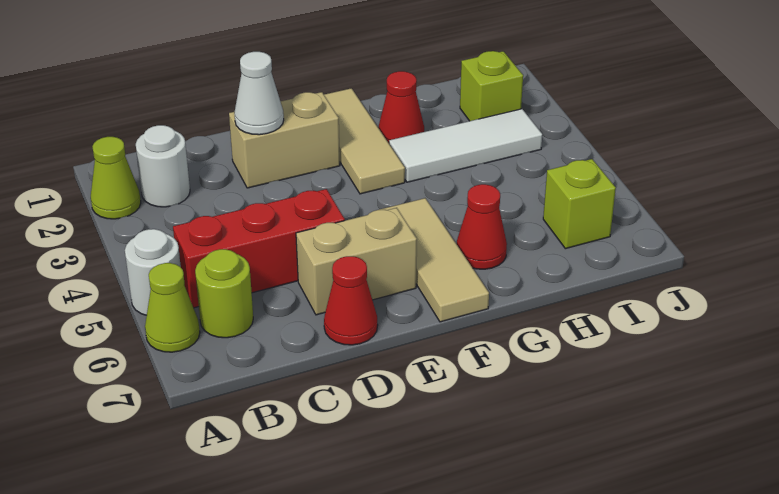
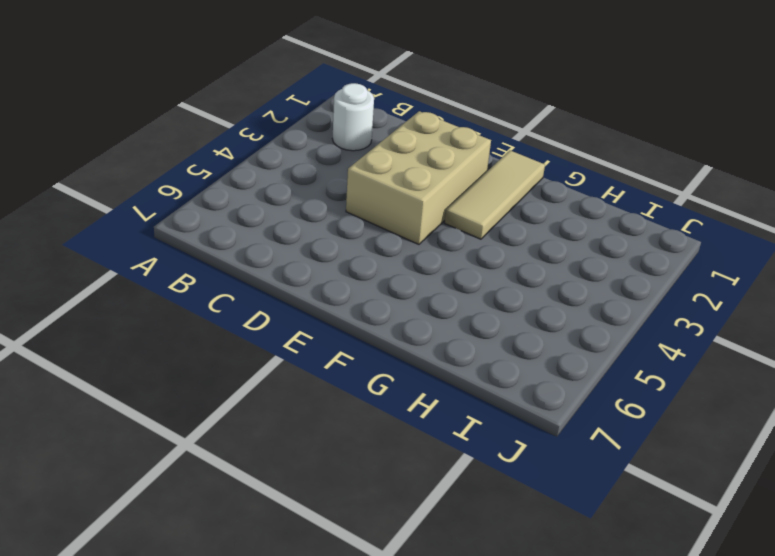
tan 2x3 brick [346,111,491,244] -> tan 1x2 brick [229,92,340,188]
none -> lime 1x1 cone [91,137,141,219]
none -> white 1x1 round brick [125,229,181,315]
none -> lime 1x1 cone [145,263,200,352]

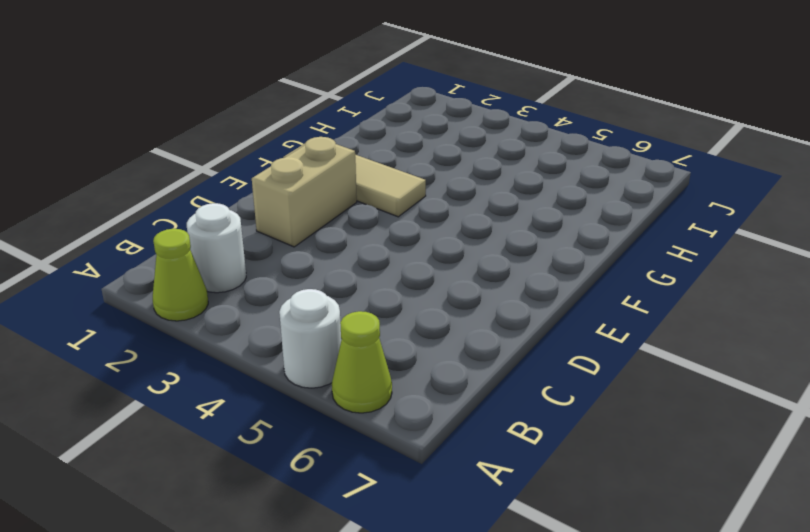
none -> red 1x3 brick [173,189,345,308]
none -> lime 1x1 round brick [195,249,253,338]
none -> tan 1x2 brick [296,208,417,315]

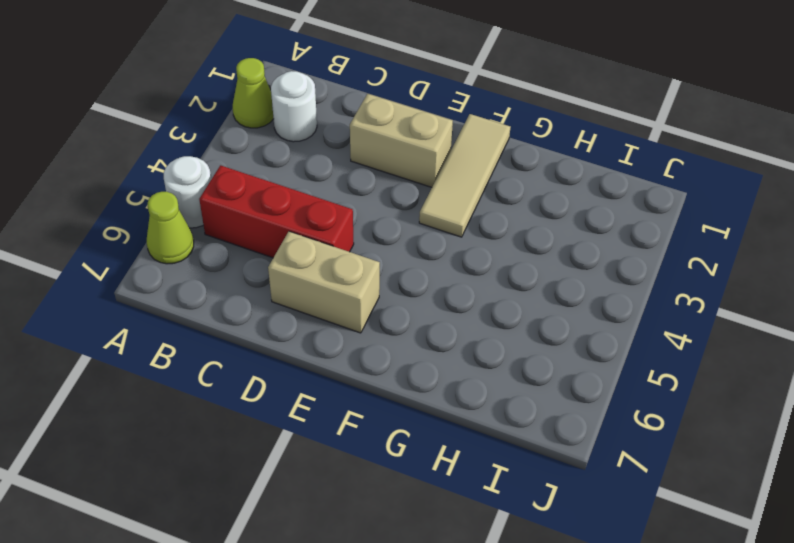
none -> lime 1x1 round brick [195,249,253,338]
none -> red 1x1 cone [324,256,378,345]
none -> tan 1x3 tile [380,198,489,322]

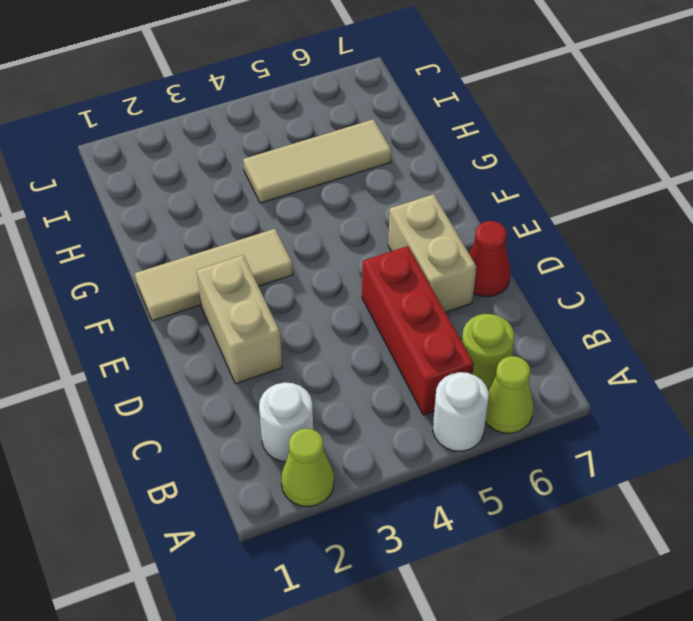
tan 1x3 tile [243,119,392,203] -> tan 1x3 tile moved to [380,198,489,322]
none -> red 1x1 cone [378,71,424,143]
none -> white 1x3 tile [389,109,542,182]
none -> red 1x1 cone [457,184,507,269]

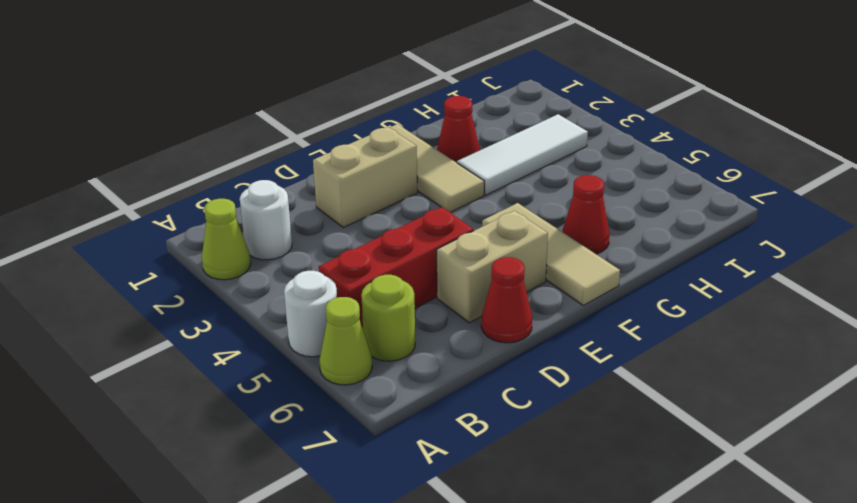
none -> lime 1x1 brick [460,51,523,121]
none -> lime 1x1 brick [543,159,616,249]
none -> white 1x1 cone [234,52,284,135]

